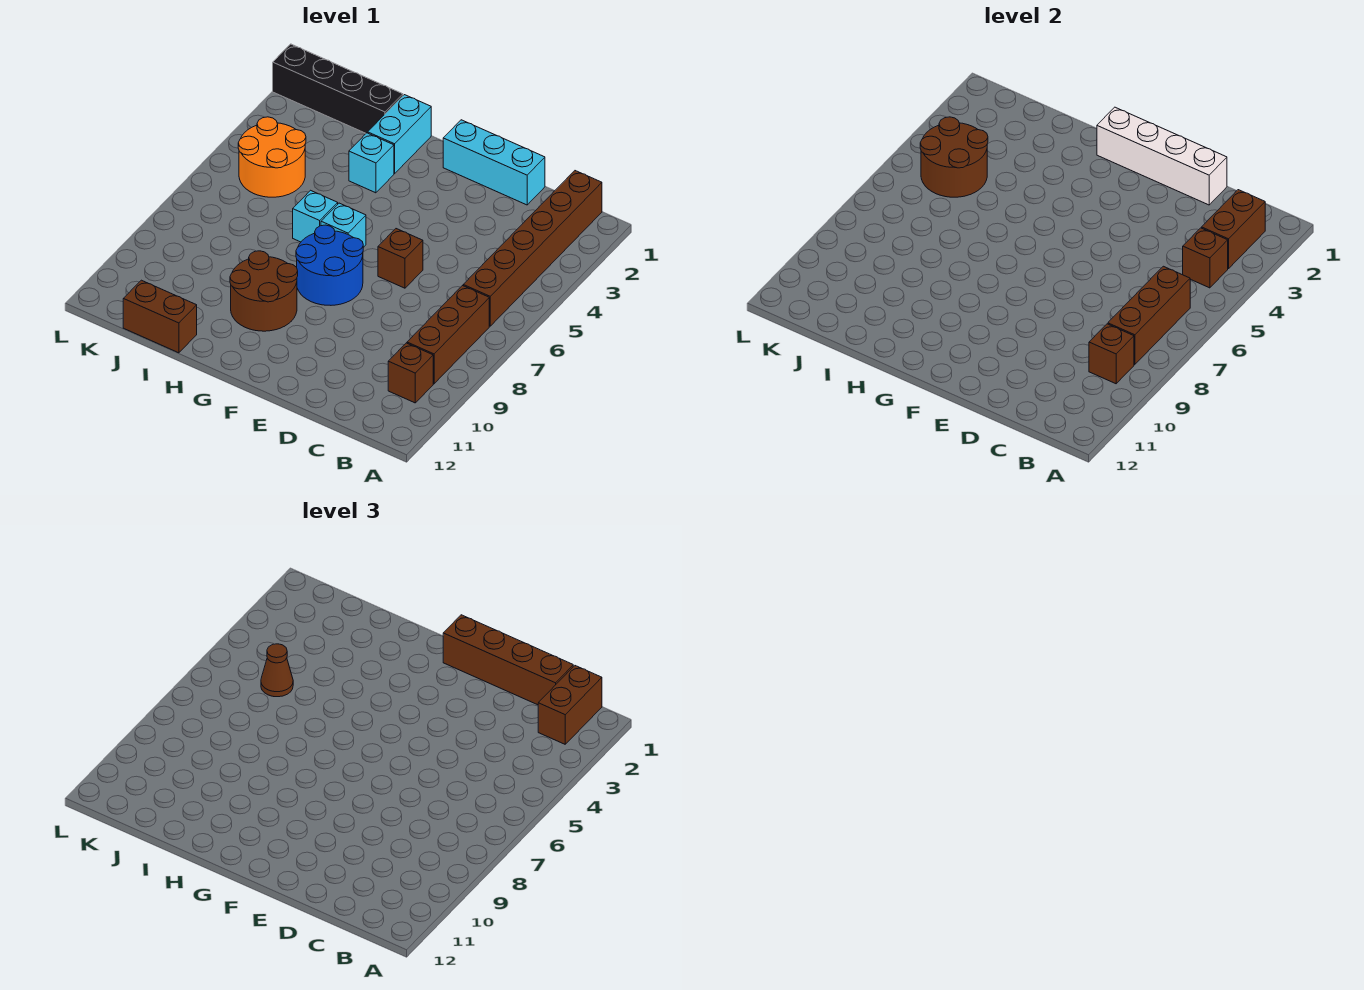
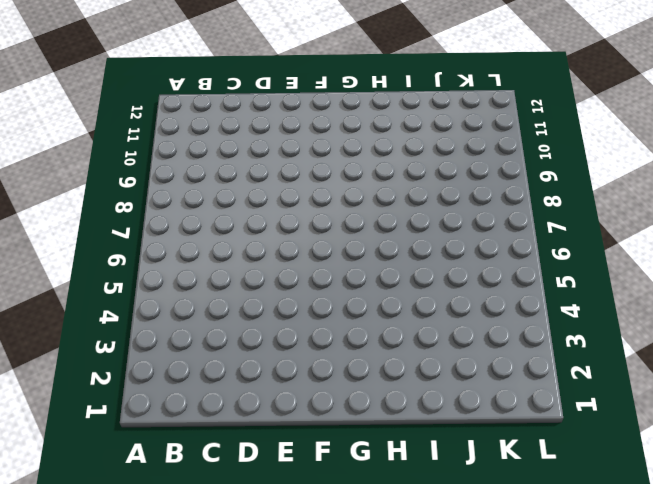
none -> brown 1x6 brick [463,171,602,326]
none -> brown 1x3 brick [407,286,489,384]
none -> brown 1x1 brick [388,343,433,403]

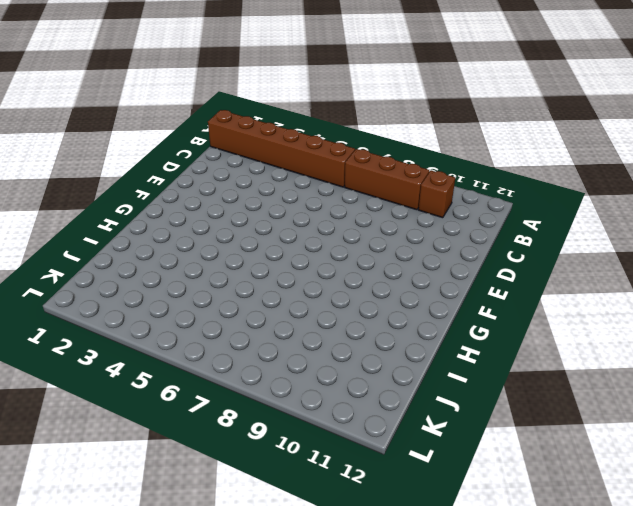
none -> cyan 1x3 brick [443,120,545,205]
none -> brown 1x1 brick [378,229,423,288]
none -> blue 2x2 round brick [296,225,363,305]

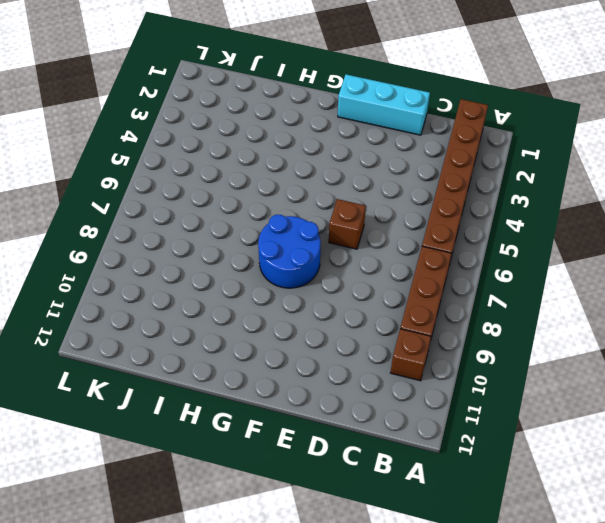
none -> cyan 1x1 brick [321,203,366,248]
none -> brown 2x2 round brick [230,251,298,331]
none -> cyan 1x2 brick [368,95,431,174]

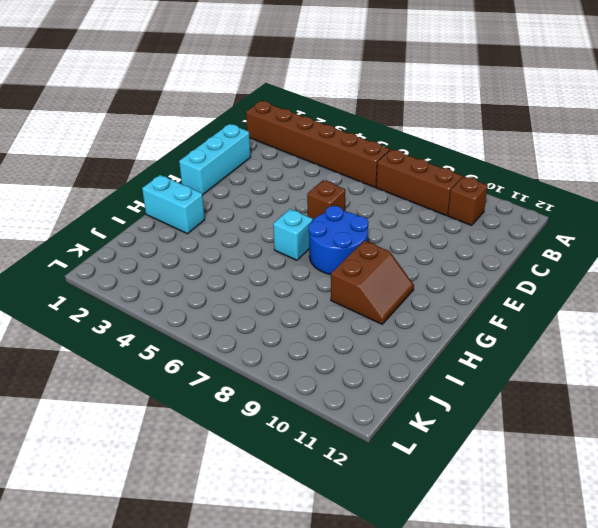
brown 2x2 slope [331,241,414,324] -> brown 2x2 round brick [230,251,298,331]
none -> cyan 1x1 brick [349,133,394,193]
none -> cyan 1x1 brick [293,190,338,242]
none -> black 1x4 brick [273,44,403,133]

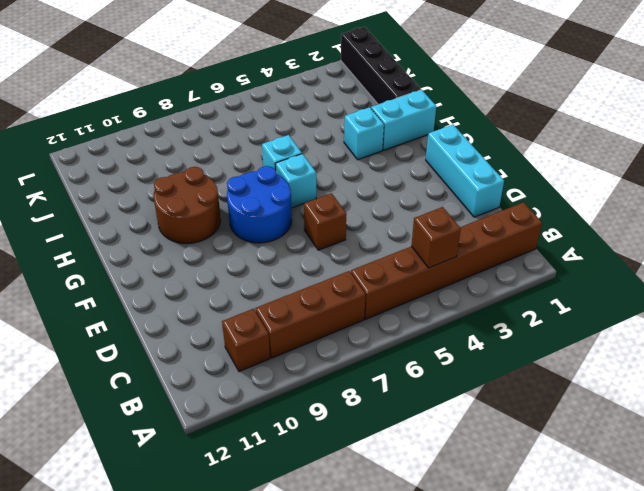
none -> brown 1x2 brick [123,280,197,353]
none -> orange 2x2 round brick [238,117,306,197]
none -> brown 1x2 brick [1202,190,1265,269]

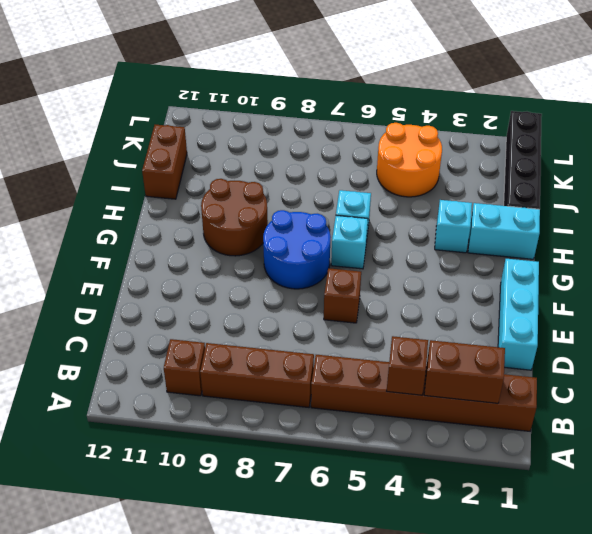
none -> brown 1x3 brick [1108,266,1190,365]
none -> brown 1x1 brick [1089,324,1134,384]
none -> white 1x4 brick [1097,107,1227,205]

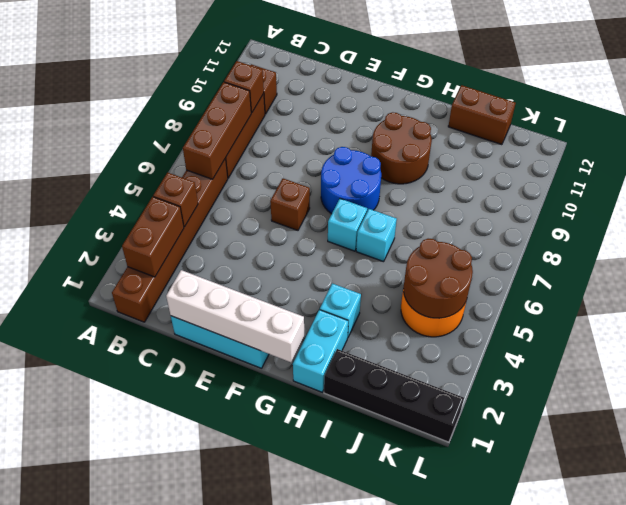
none -> brown 1x2 brick [538,666,602,744]
none -> brown 1x4 brick [443,615,573,705]
none -> brown 1x1 cone [261,644,293,697]

